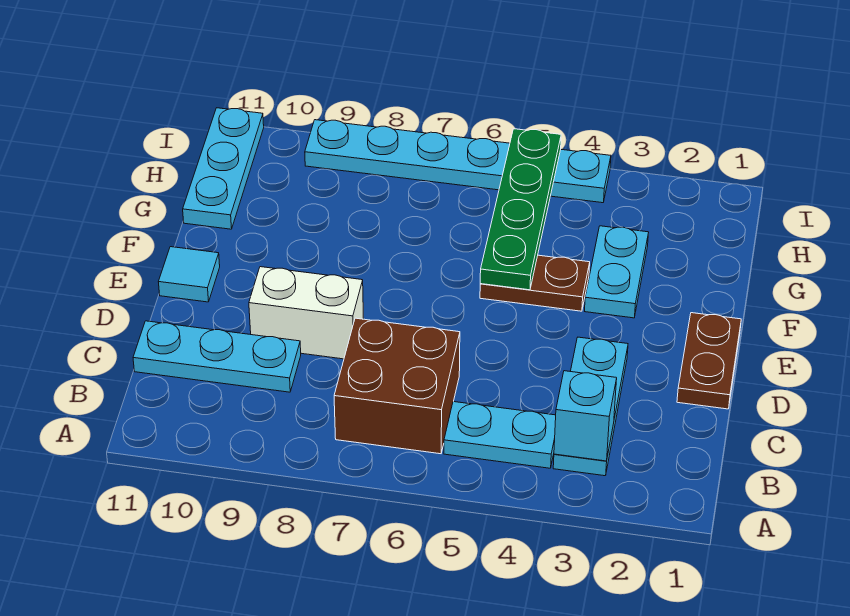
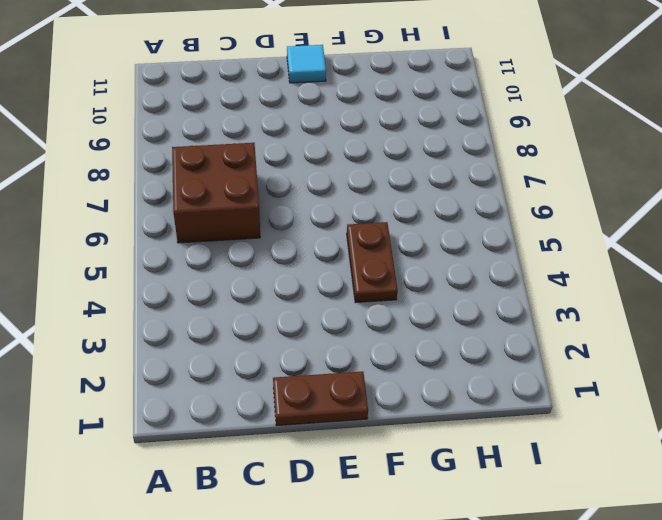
none -> cyan 1x3 plate [553,337,628,476]
none -> cyan 1x2 plate [444,402,556,468]
none -> cyan 1x3 plate [133,321,301,392]

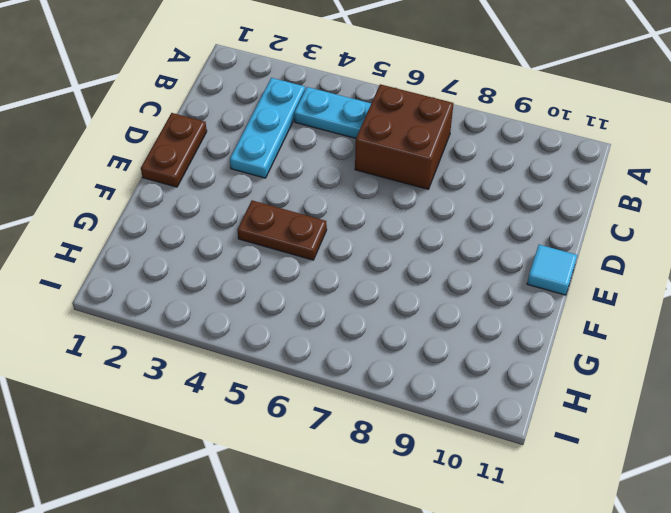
none -> cyan 1x3 plate [133,321,301,392]
none -> white 1x2 brick [249,267,363,359]
none -> cyan 1x2 plate [585,226,649,318]

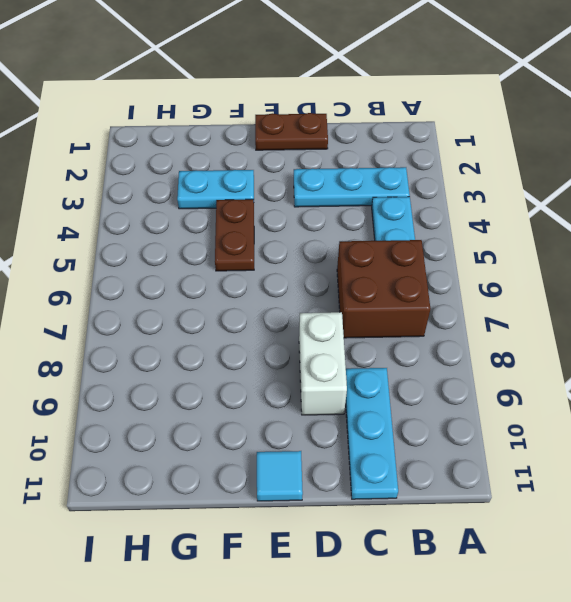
none -> cyan 1x3 plate [183,108,264,229]
none -> cyan 1x6 plate [305,120,611,203]
none -> cyan 1x1 brick [554,371,617,461]

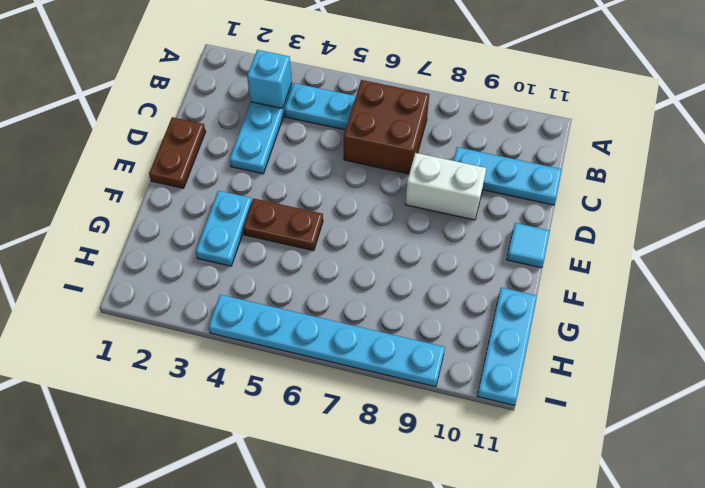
none -> green 1x4 plate [480,129,561,290]

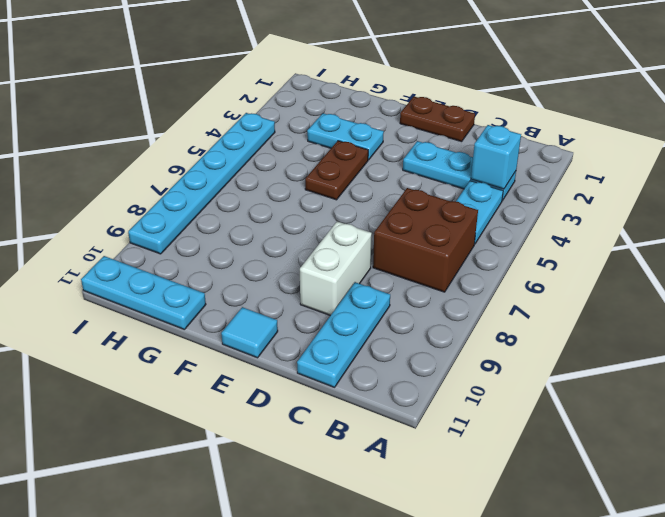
none -> green 1x4 plate [480,129,561,290]

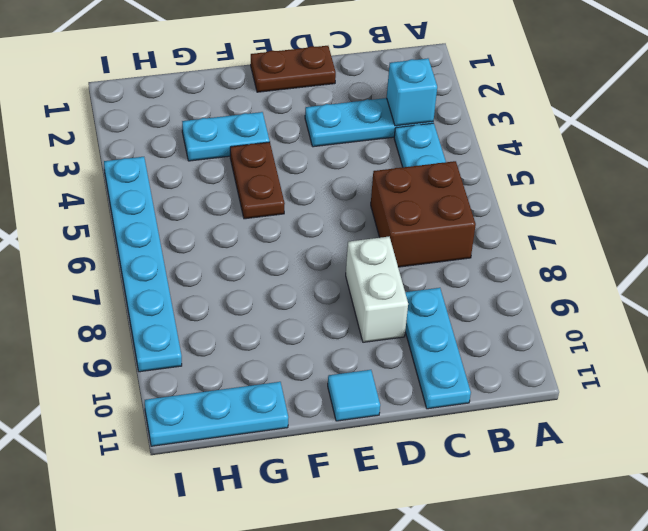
none -> green 1x4 plate [480,129,561,290]

